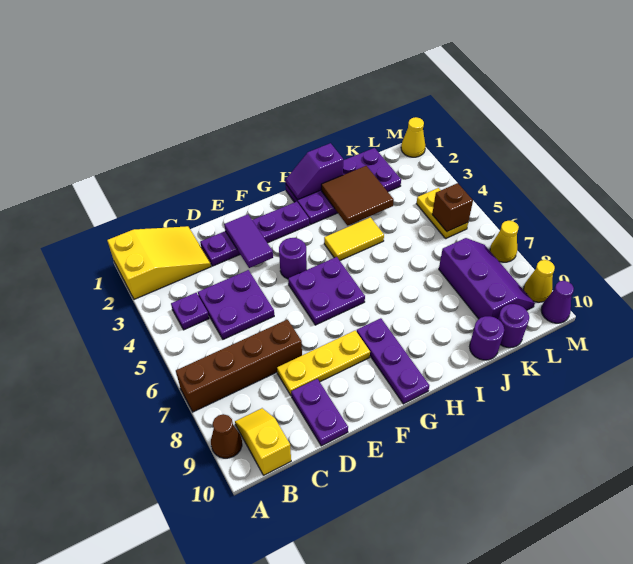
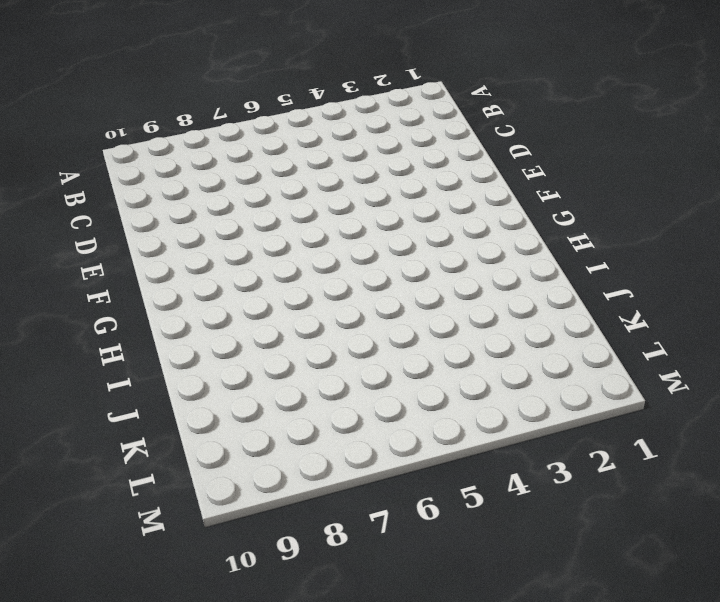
none -> yellow 2x3 slope [107,226,211,299]
none -> brown 1x4 brick [176,320,302,412]
none -> brown 1x1 cone [211,414,242,458]

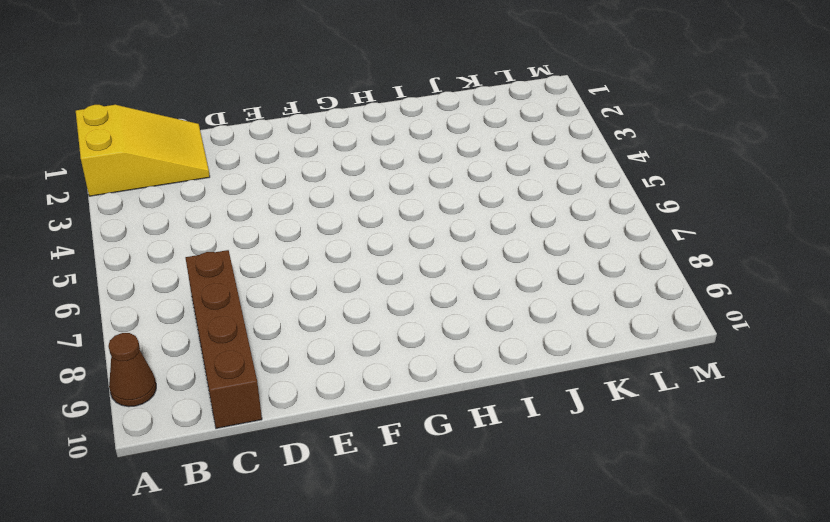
brown 1x4 brick [185,250,262,428] -> brown 1x4 brick turned to [176,320,302,412]
none -> purple 1x1 plate [171,293,209,330]
none -> yellow 1x2 slope [235,408,291,475]
none -> purple 2x2 plate [198,270,274,339]

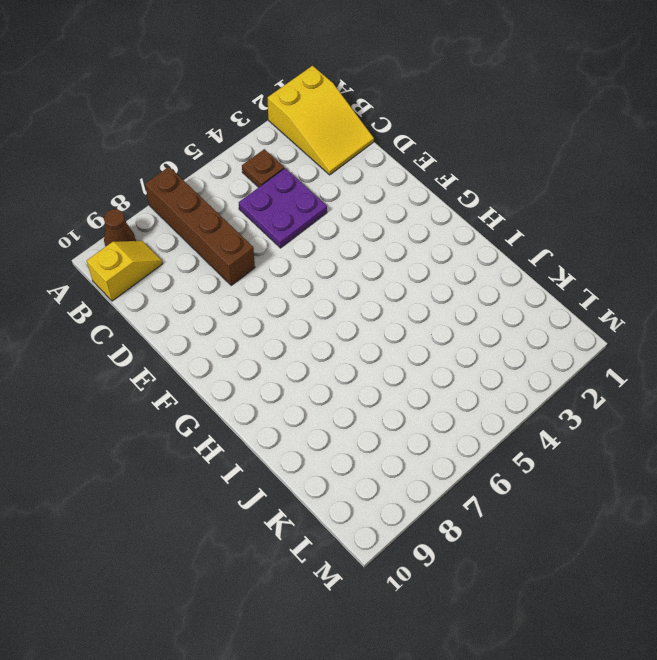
brown 1x1 plate [242,149,284,187] -> purple 1x1 plate [171,293,209,330]
none -> purple 1x4 plate [200,202,309,266]
none -> yellow 1x3 plate [277,330,370,396]
none -> purple 1x2 plate [291,379,348,446]

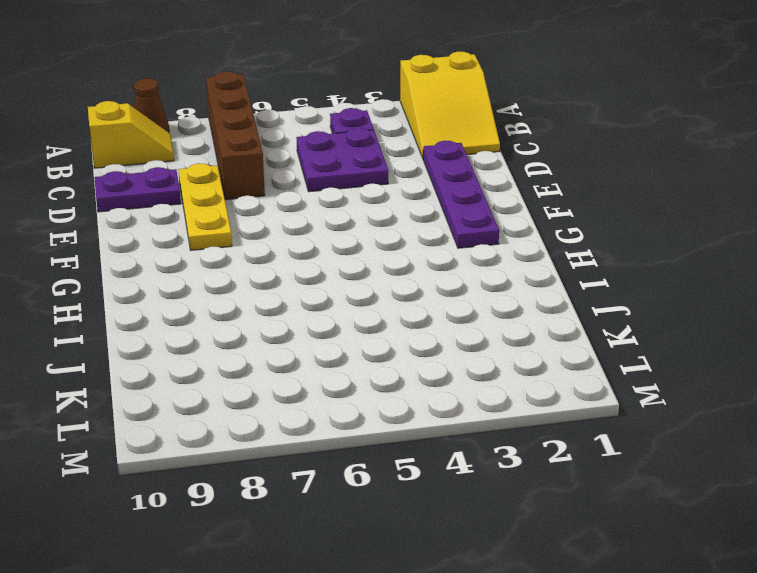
none -> purple 1x1 round brick [279,238,307,279]
none -> purple 2x2 plate [288,257,365,325]
none -> purple 1x3 plate [357,318,429,404]

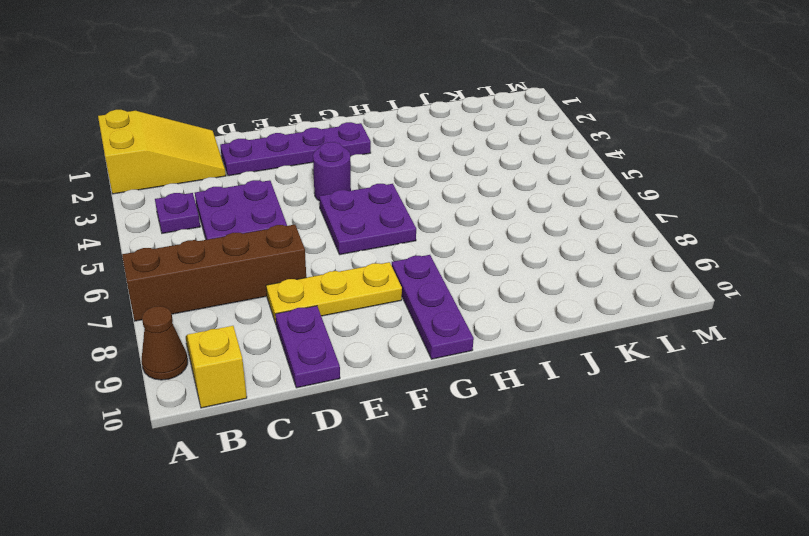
none -> purple 2x4 plate [286,148,401,225]
none -> yellow 1x2 tile [324,217,384,260]
none -> purple 1x1 round brick [470,316,504,360]

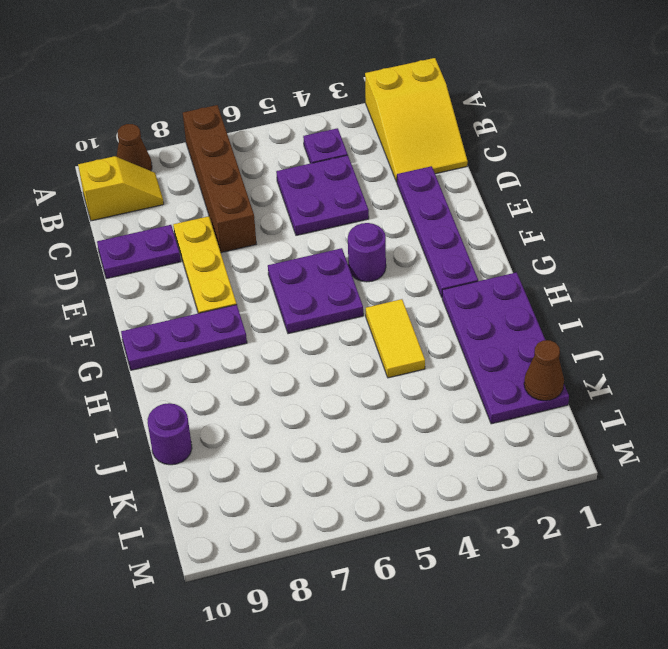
brown 1x1 cone [524,340,564,401] -> none
none -> purple 2x3 slope [439,238,535,319]
none -> purple 1x1 round brick [498,304,529,348]
none -> yellow 1x2 plate [416,188,468,238]

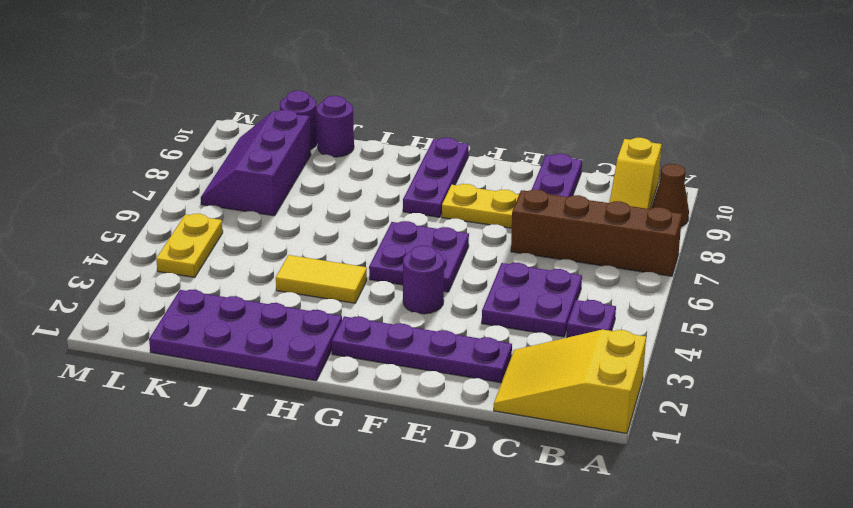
none -> yellow 1x1 cone [401,117,425,157]
none -> yellow 1x1 cone [490,221,519,262]
none -> yellow 1x1 cone [524,260,555,302]

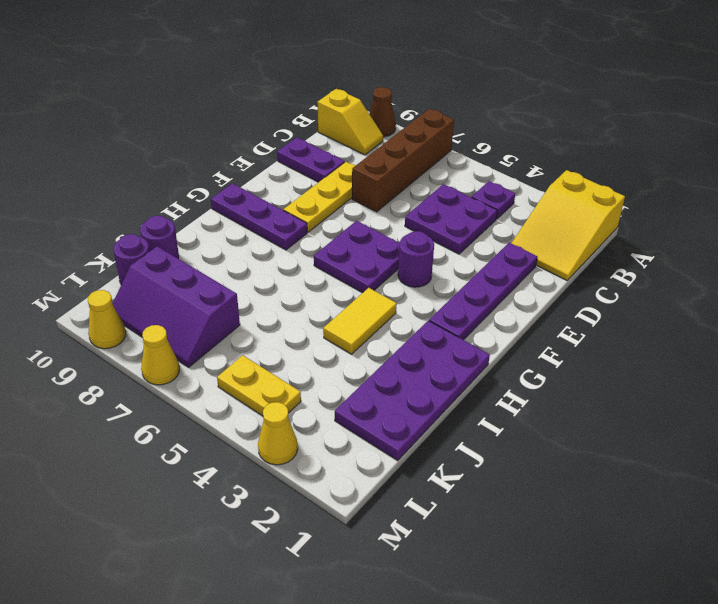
yellow 1x1 cone [258,402,298,465] -> yellow 1x1 cone moved to [401,117,425,157]
none -> purple 1x1 cone [541,281,574,323]
none -> purple 1x2 tile [224,214,273,268]
none -> purple 1x2 slope [285,143,343,200]

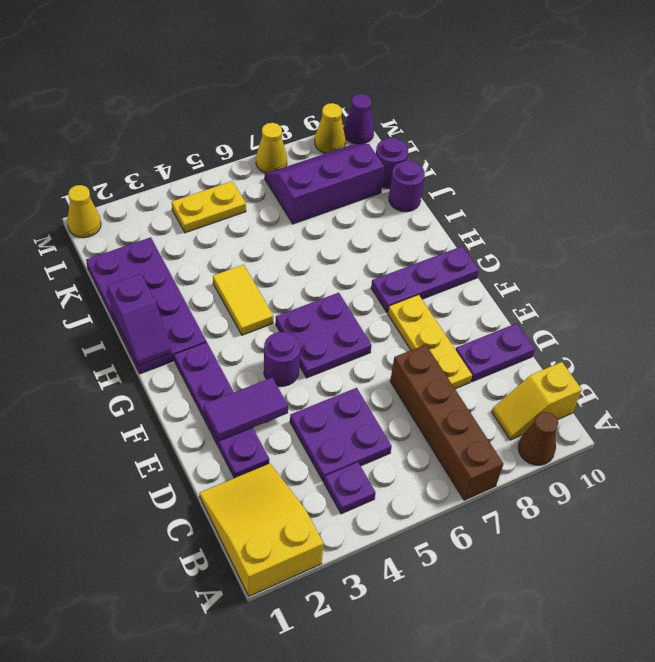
none -> brown 2x2 tile [321,166,394,225]
none -> brown 1x1 brick [432,183,473,232]

